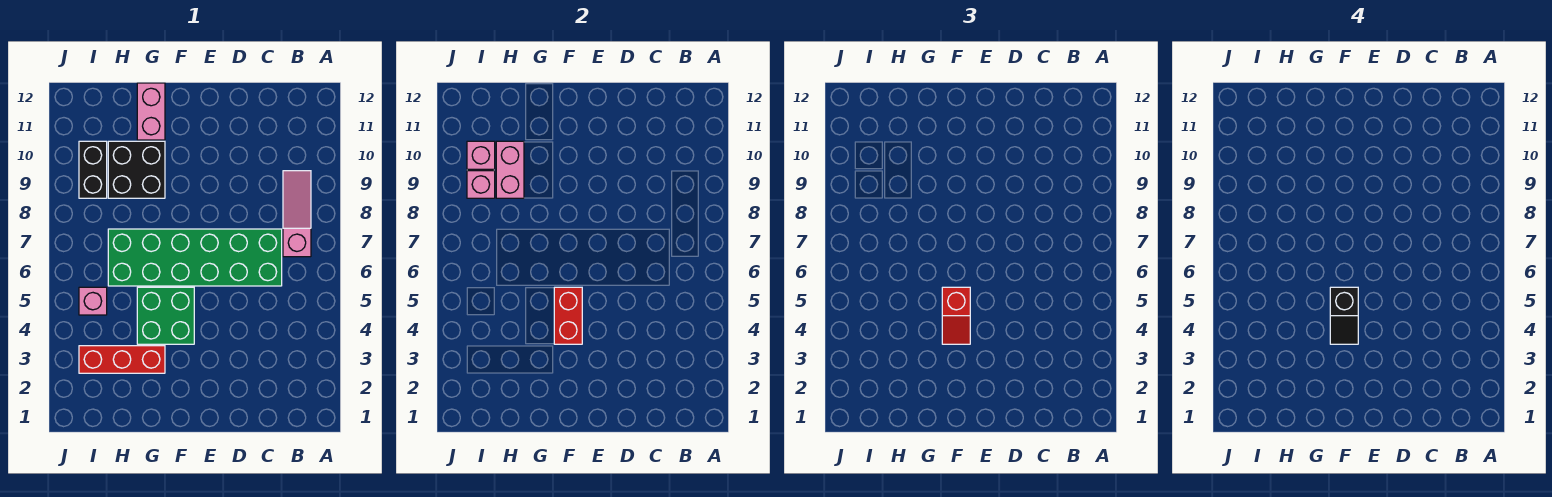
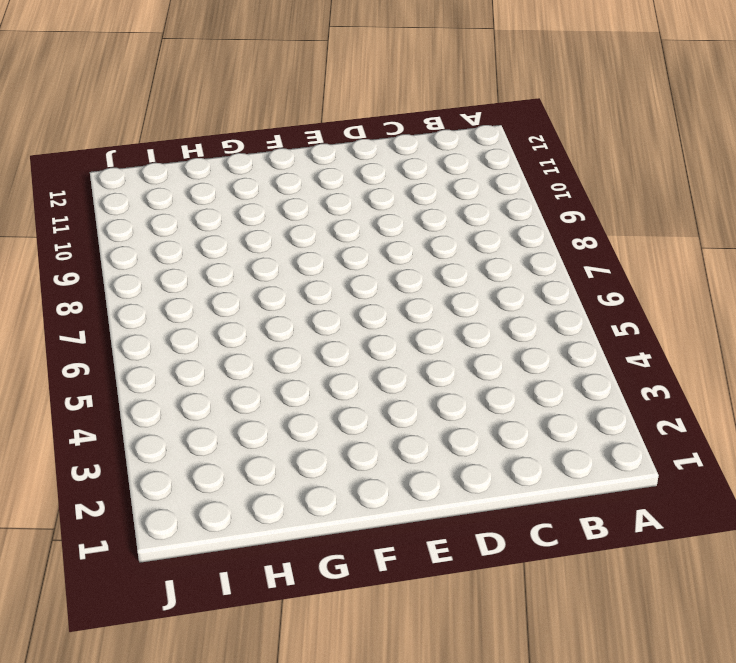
none -> pink 1x3 slope [283,171,311,257]
none -> green 2x6 brick [108,229,282,286]
none -> green 2x2 brick [137,287,194,344]

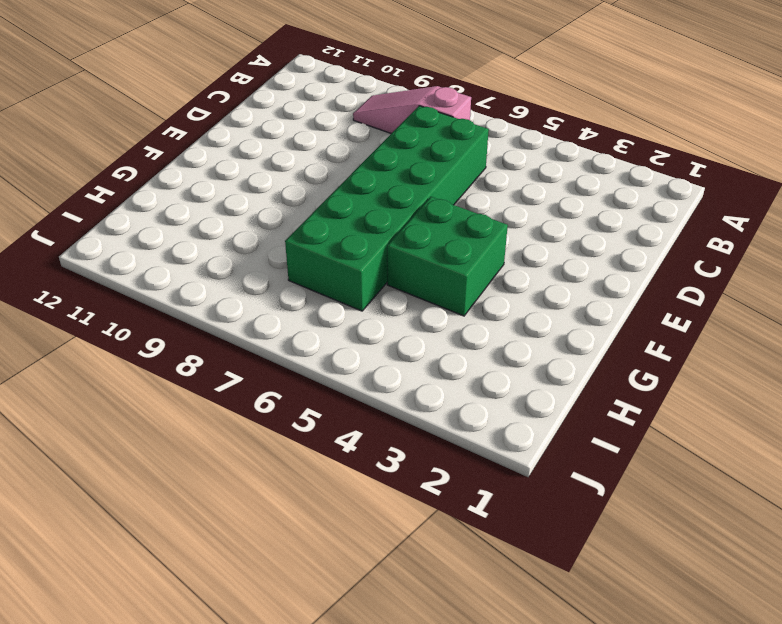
none -> red 1x3 brick [79,346,165,373]
none -> black 2x2 brick [108,141,165,198]
none -> pink 1x2 brick [137,83,165,140]

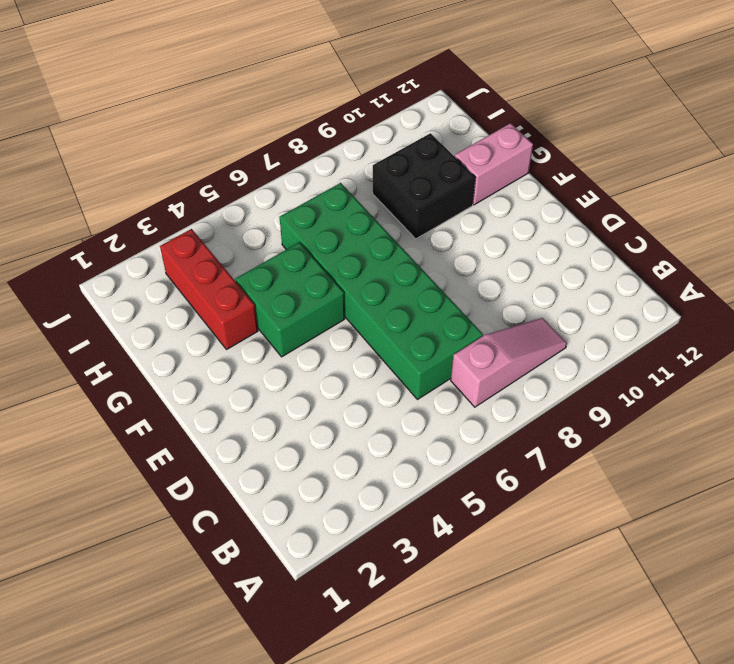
none -> pink 1x1 brick [79,287,107,315]
none -> black 1x2 brick [79,141,107,198]
none -> red 1x2 brick [554,287,582,344]

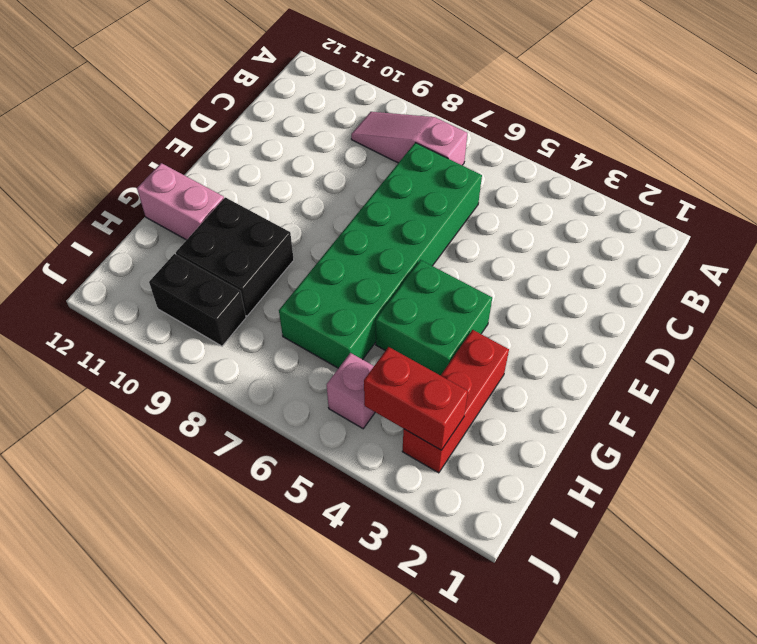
red 1x2 brick [364,347,468,450] -> red 1x2 brick moved to [554,287,582,344]
none -> pink 1x2 brick [496,141,524,198]
none -> pink 1x1 brick [467,171,495,198]
none -> pink 1x1 brick [467,141,495,169]

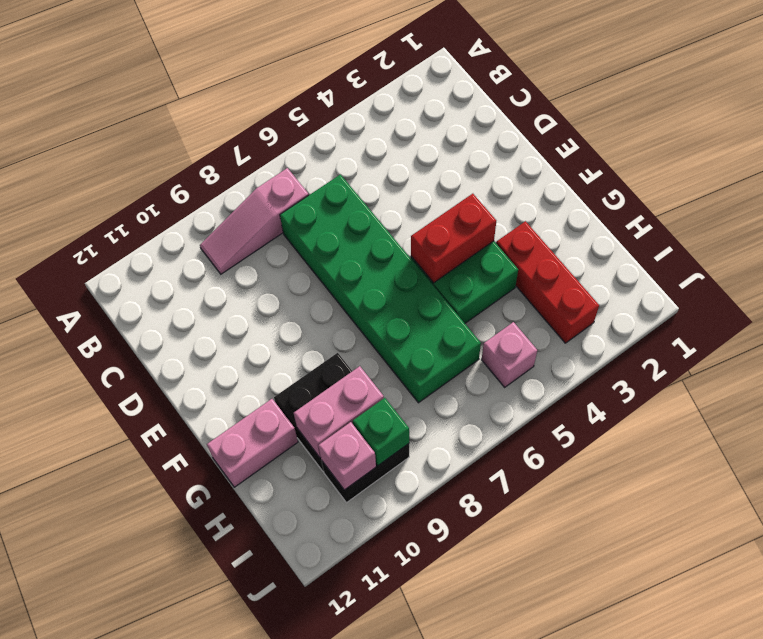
green 1x1 brick [353,398,409,465] -> pink 1x1 brick [467,171,495,198]
none -> red 1x2 slope [942,287,970,344]
none -> black 1x2 slope [1330,287,1358,344]

